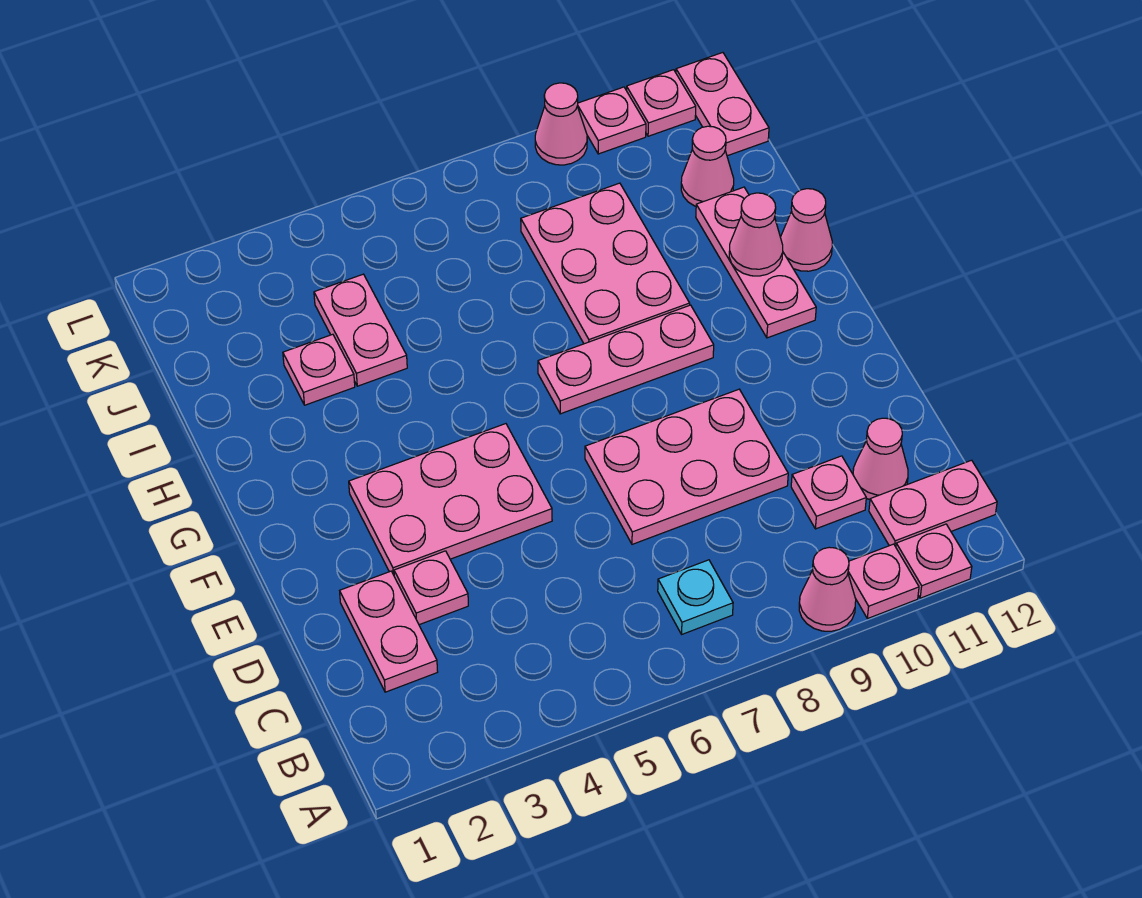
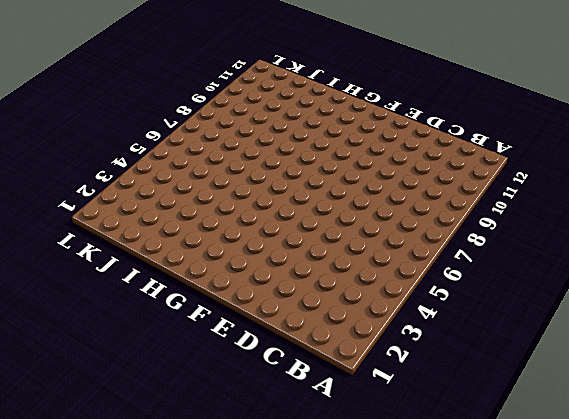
none -> pink 1x1 cone [799,547,856,631]
none -> pink 1x1 plate [848,544,919,619]
none -> pink 1x1 plate [896,524,972,598]

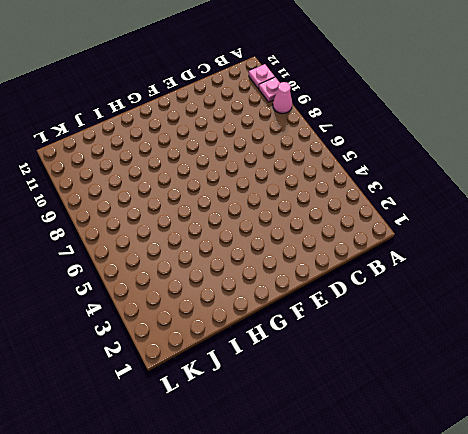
none -> cyan 1x1 plate [658,560,733,634]
none -> pink 1x2 plate [869,460,997,547]
none -> pink 1x2 plate [340,571,438,692]

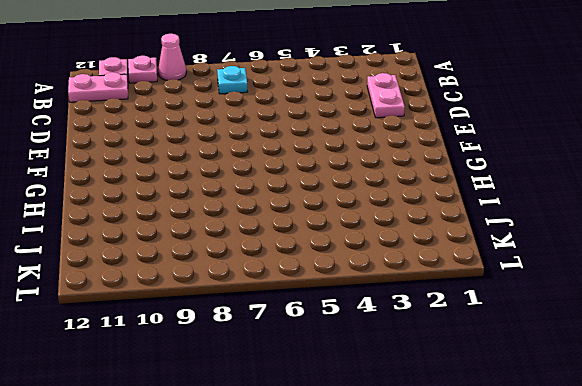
none -> pink 1x1 plate [791,456,866,529]
none -> pink 1x1 cone [853,418,908,499]
none -> pink 1x1 plate [394,551,468,625]

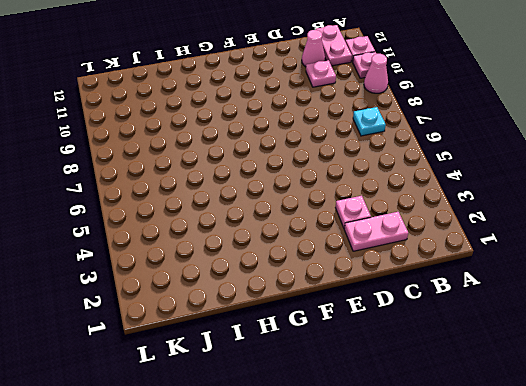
none -> pink 2x3 plate [585,389,788,544]
none -> pink 2x3 plate [349,424,552,575]
none -> pink 1x3 plate [538,305,714,414]

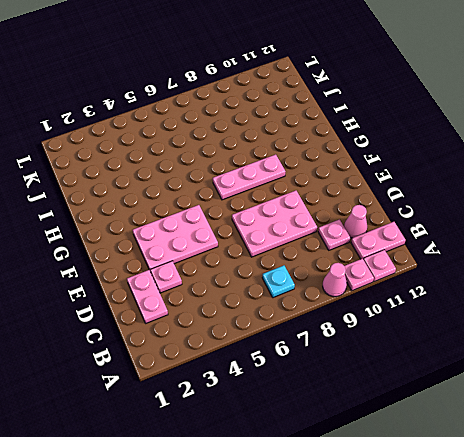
none -> pink 1x3 plate [696,187,816,338]
none -> pink 2x3 plate [521,183,690,344]
none -> pink 1x1 cone [780,189,832,271]

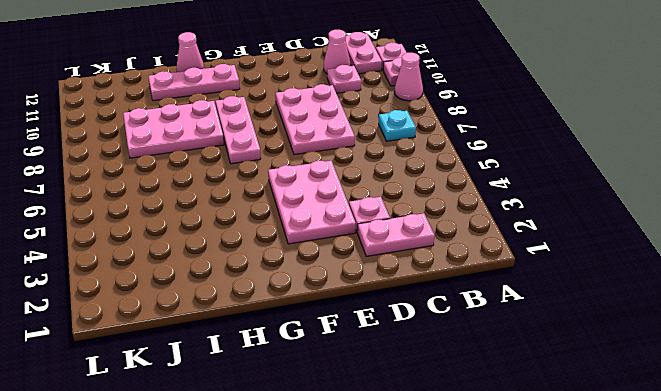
none -> pink 1x1 plate [283,334,355,405]
none -> pink 1x2 plate [314,274,407,386]
none -> pink 1x1 cone [681,126,734,206]

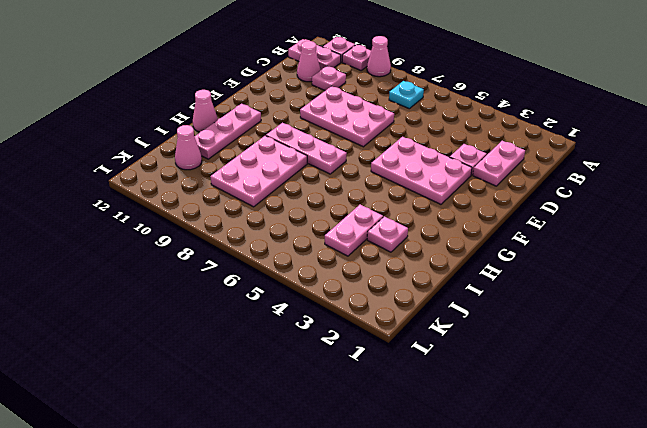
none -> pink 1x2 plate [676,53,769,156]
none -> pink 1x1 cone [535,83,587,165]
none -> pink 1x1 plate [577,87,646,154]

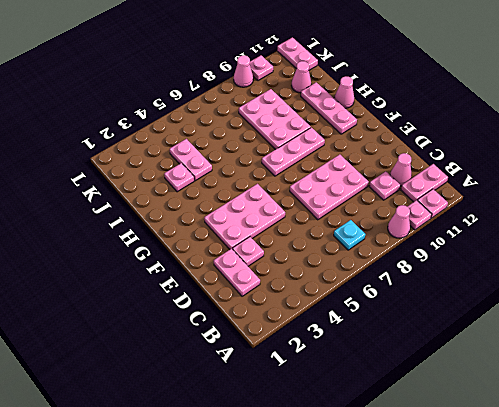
none -> pink 1x1 plate [626,70,696,136]
none -> pink 1x1 cone [729,193,783,276]

